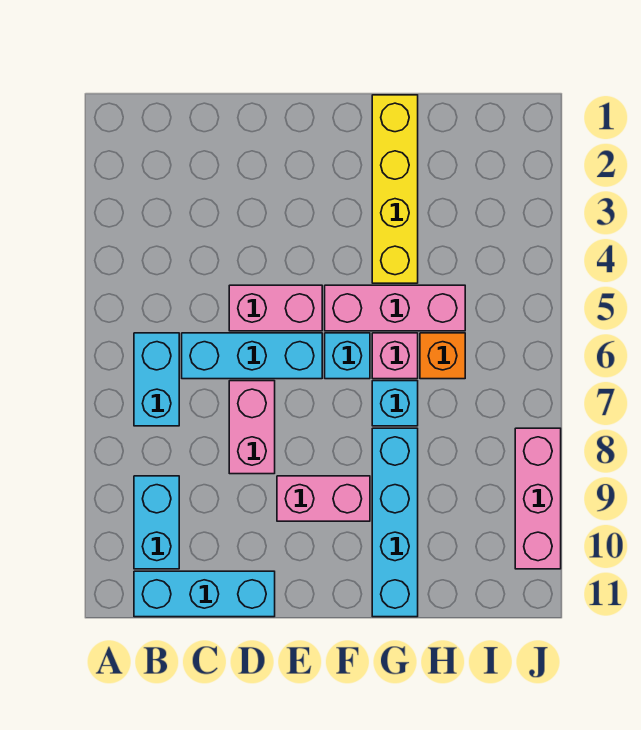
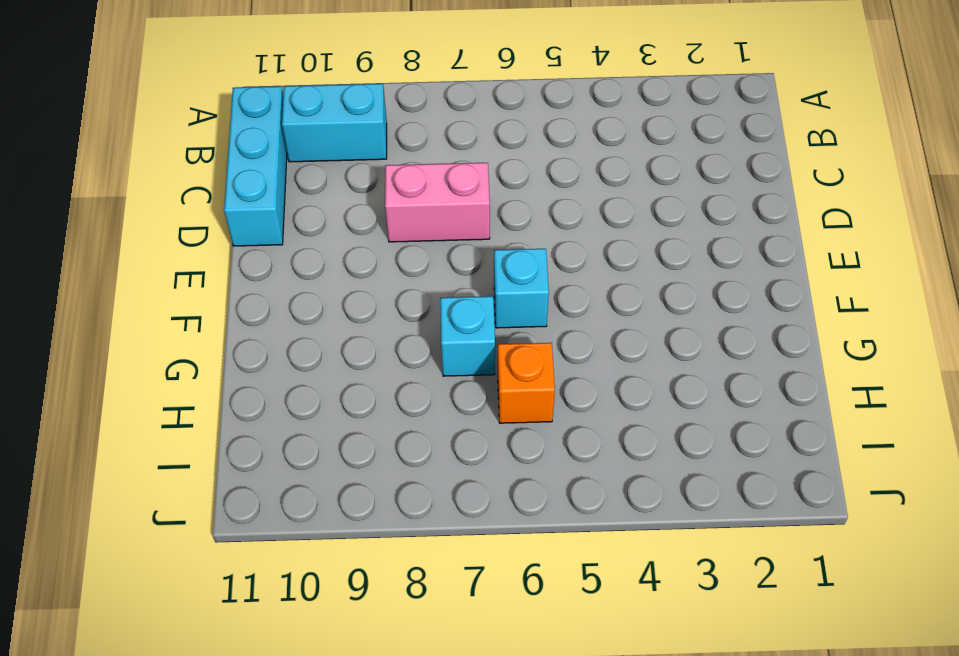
none -> cyan 1x2 brick [134,333,179,426]
none -> cyan 1x3 brick [182,333,322,379]
none -> pink 1x2 brick [229,285,322,331]

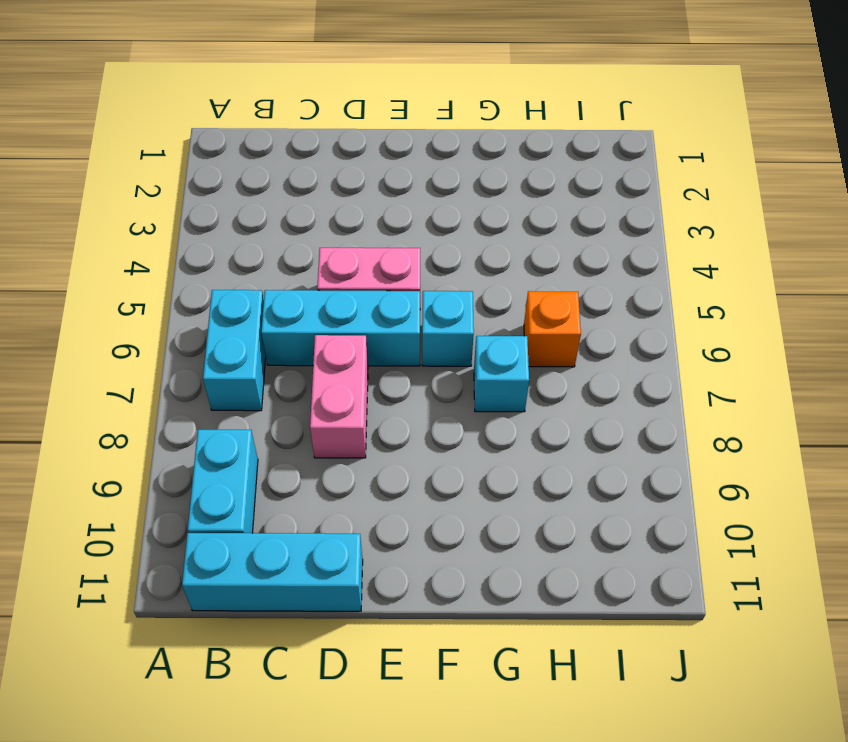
none -> pink 1x2 brick [277,476,370,521]
none -> pink 1x3 brick [325,285,465,331]
none -> yellow 1x4 brick [372,95,418,283]

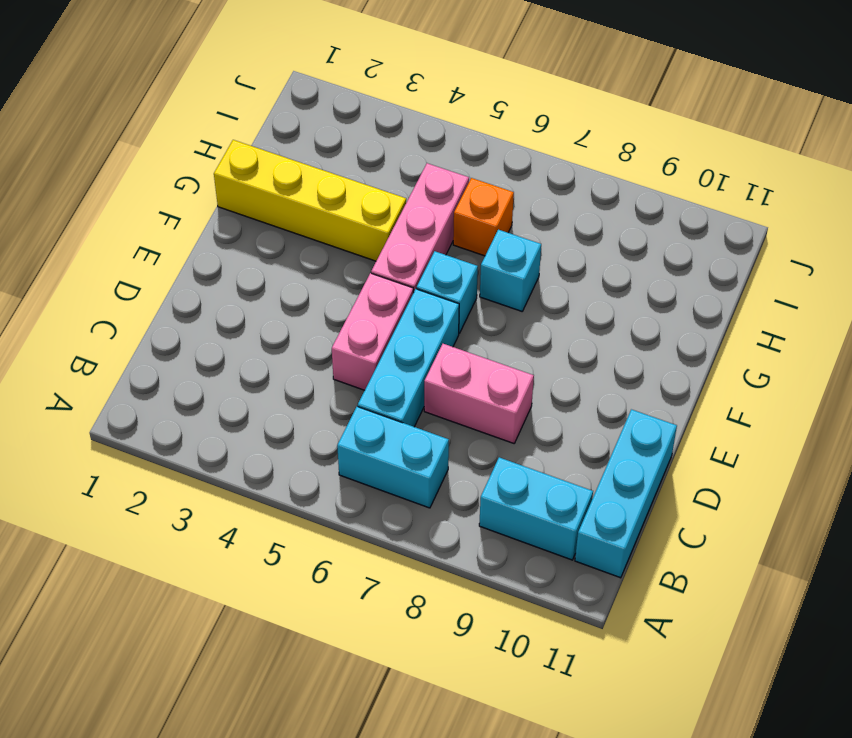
none -> pink 1x2 brick [277,476,370,521]
none -> pink 1x1 brick [372,333,418,379]
none -> cyan 1x4 brick [372,428,418,617]

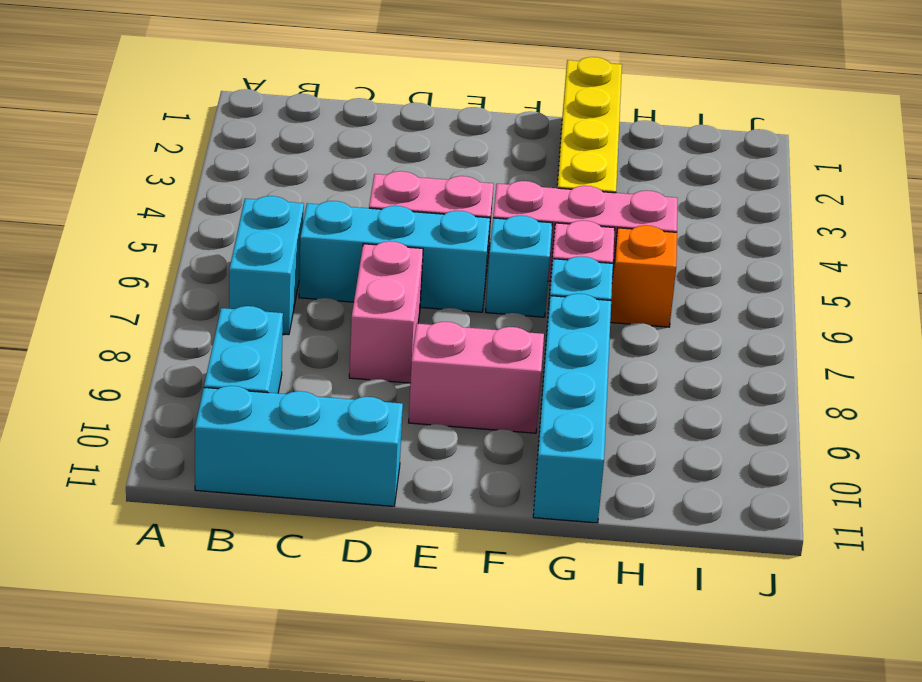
none -> pink 1x3 brick [515,428,561,569]

